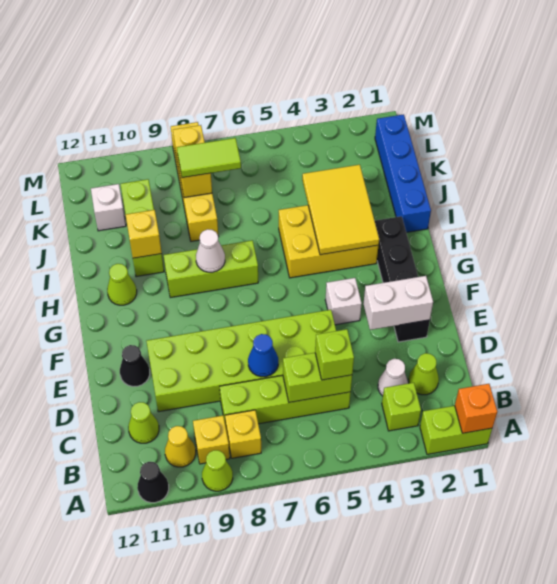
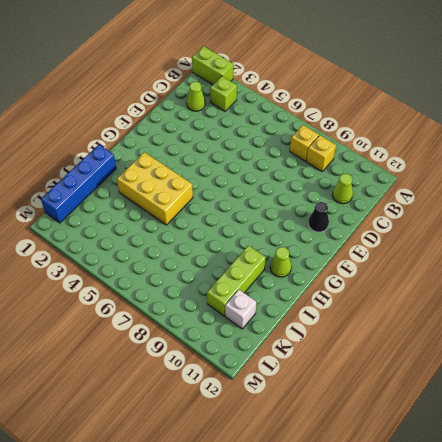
none -> lime 1x1 cone [202,450,233,491]
none -> black 1x1 cone [137,462,169,503]
none -> yellow 1x1 cone [165,426,196,467]
none -> white 1x1 cone [378,359,408,396]

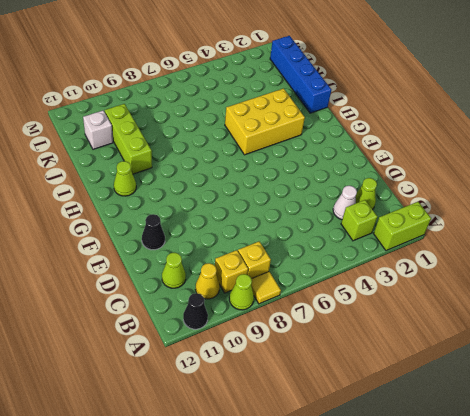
yellow 1x1 tile [251,272,281,304] -> none
none -> lime 1x4 brick [220,375,351,426]
none -> lime 2x6 brick [146,310,336,412]
none -> black 1x4 brick [375,216,430,342]
none -> white 1x1 brick [325,278,362,325]

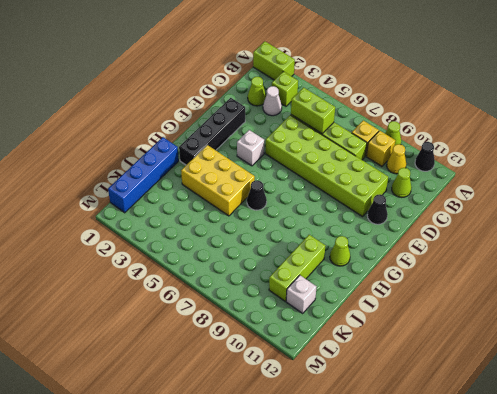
black 1x1 cone [247,180,267,210] -> none
none -> lime 1x3 brick [164,240,258,298]
none -> yellow 1x4 brick [171,122,218,241]
none -> orange 1x1 brick [455,384,497,433]
none -> blue 1x1 cone [248,334,278,377]

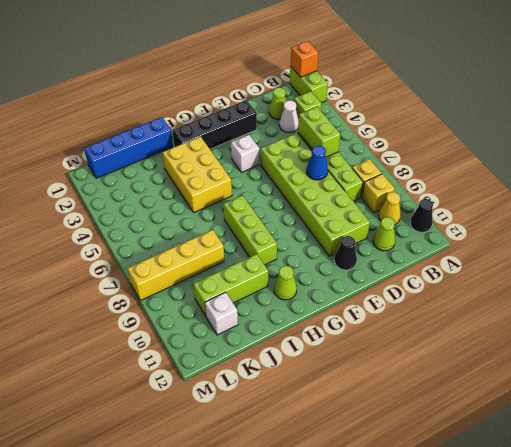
none -> lime 1x1 cone [202,450,233,491]
none -> white 1x2 brick [364,276,433,330]
none -> yellow 2x3 tile [302,165,379,255]
none -> white 1x1 cone [196,229,225,272]

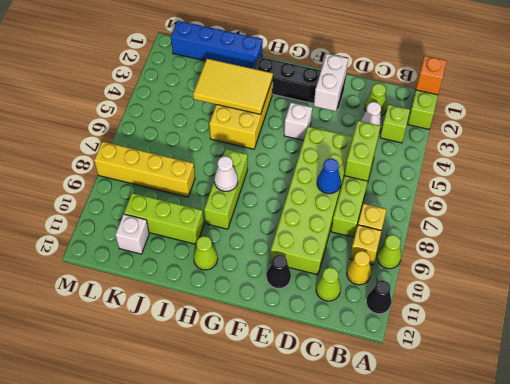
none -> yellow 1x1 brick [126,210,162,258]
none -> yellow 1x2 brick [173,125,212,198]
none -> lime 1x1 brick [315,329,354,380]
none -> lime 1x2 tile [177,138,241,178]

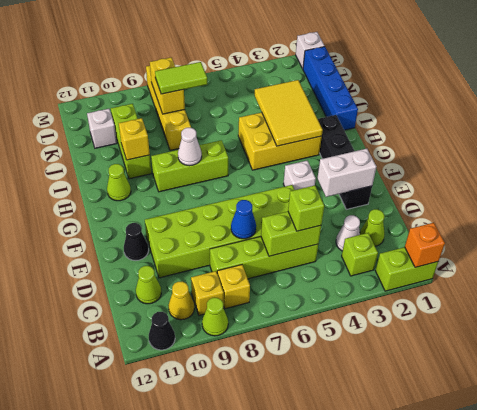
white 1x1 brick [296,32,325,69] -> none

